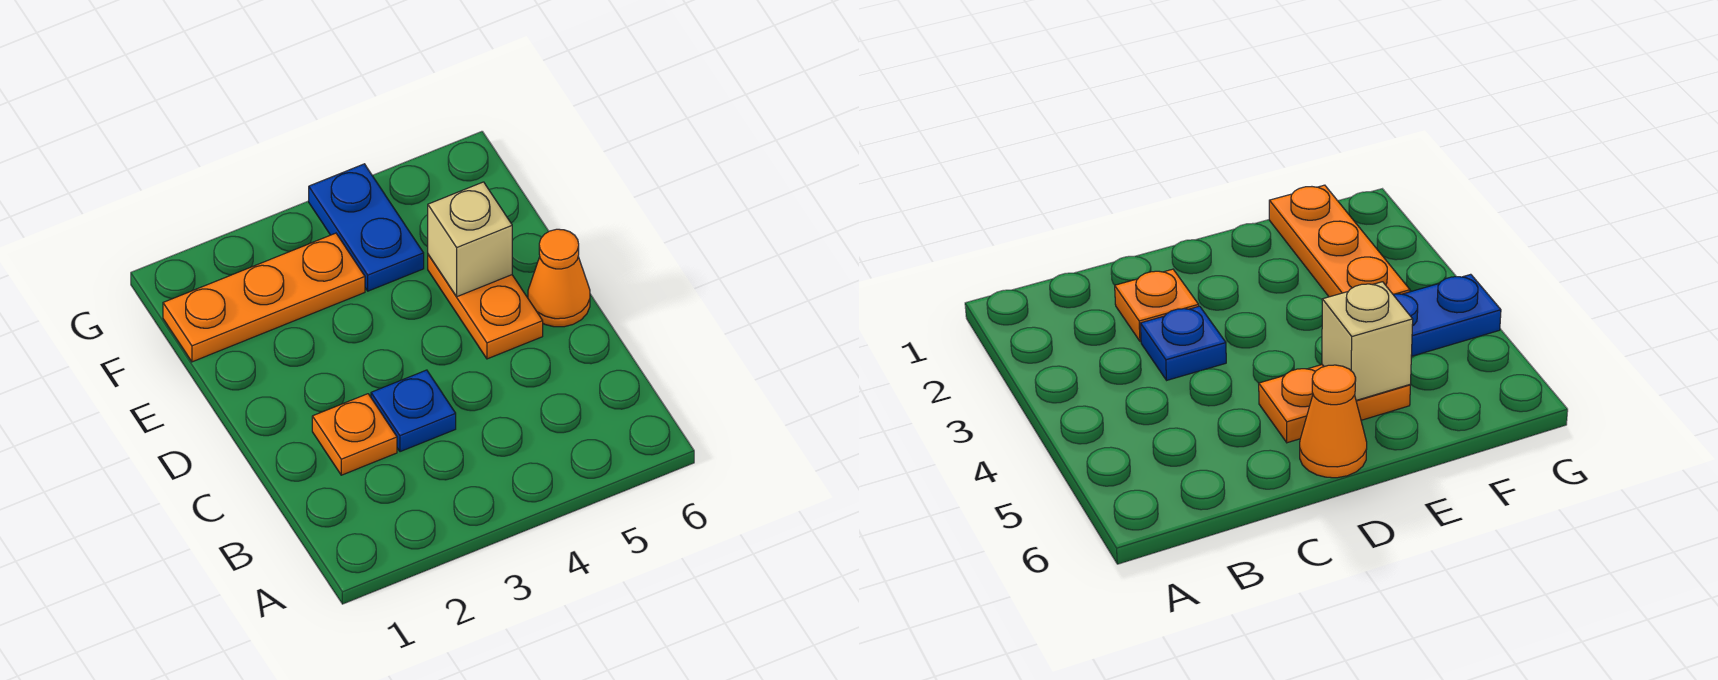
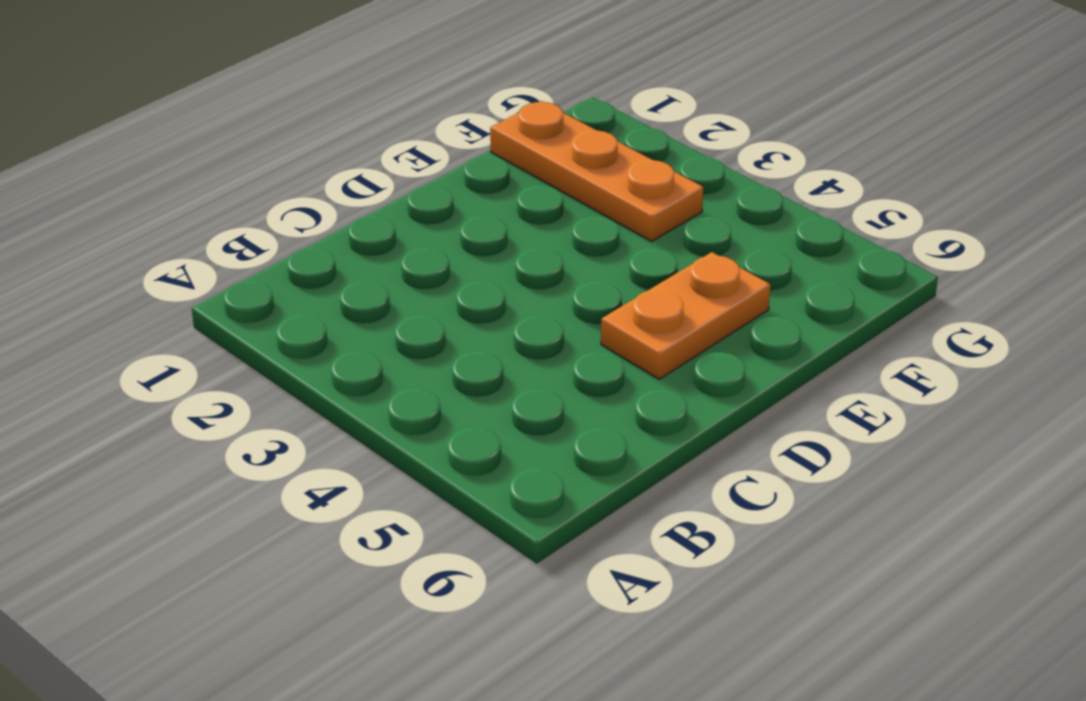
none -> orange 1x1 plate [312,394,397,475]
none -> blue 1x1 plate [371,370,456,452]

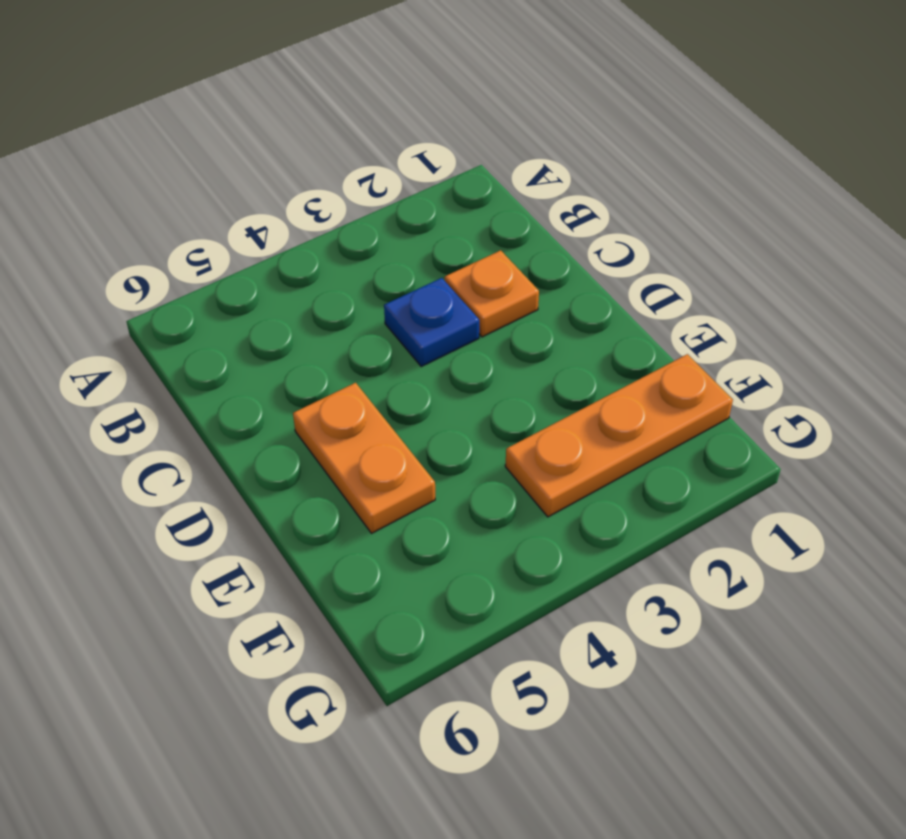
none -> orange 1x1 cone [528,229,590,327]
none -> blue 1x2 plate [309,164,424,291]

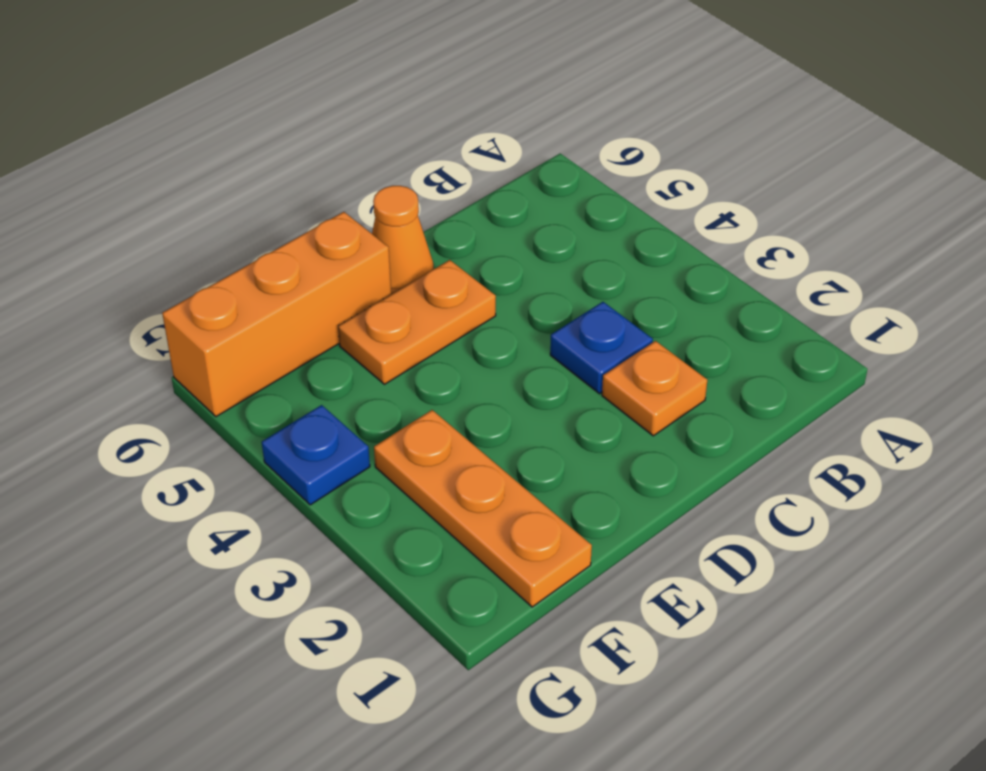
orange 1x3 brick [162,212,391,417] -> none
blue 1x1 plate [262,405,370,505] -> blue 1x2 plate [309,164,424,291]
none -> tan 1x1 brick [428,182,512,297]

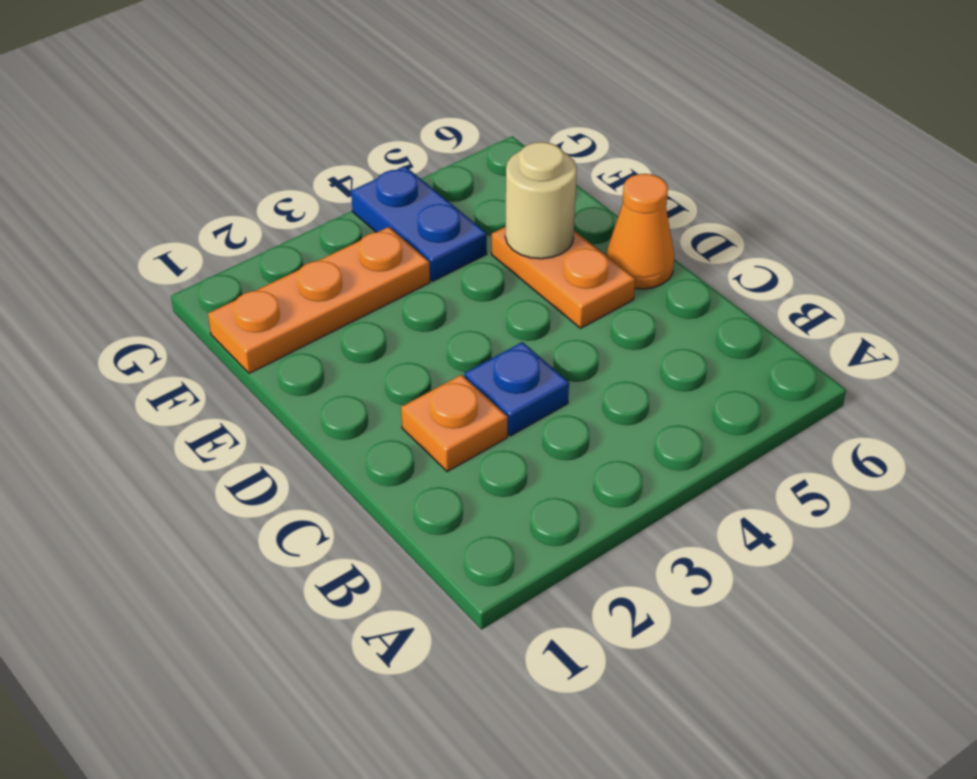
tan 1x1 round brick [505,142,577,259] -> tan 1x1 brick [428,182,512,297]

